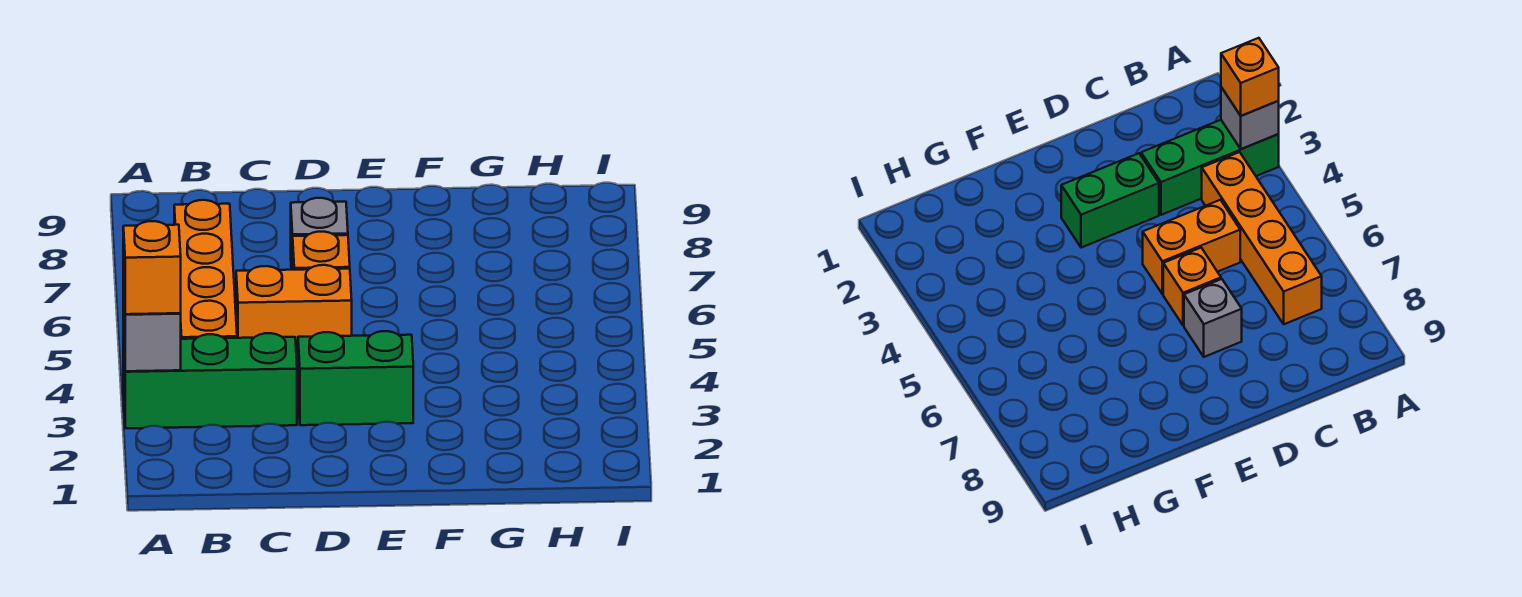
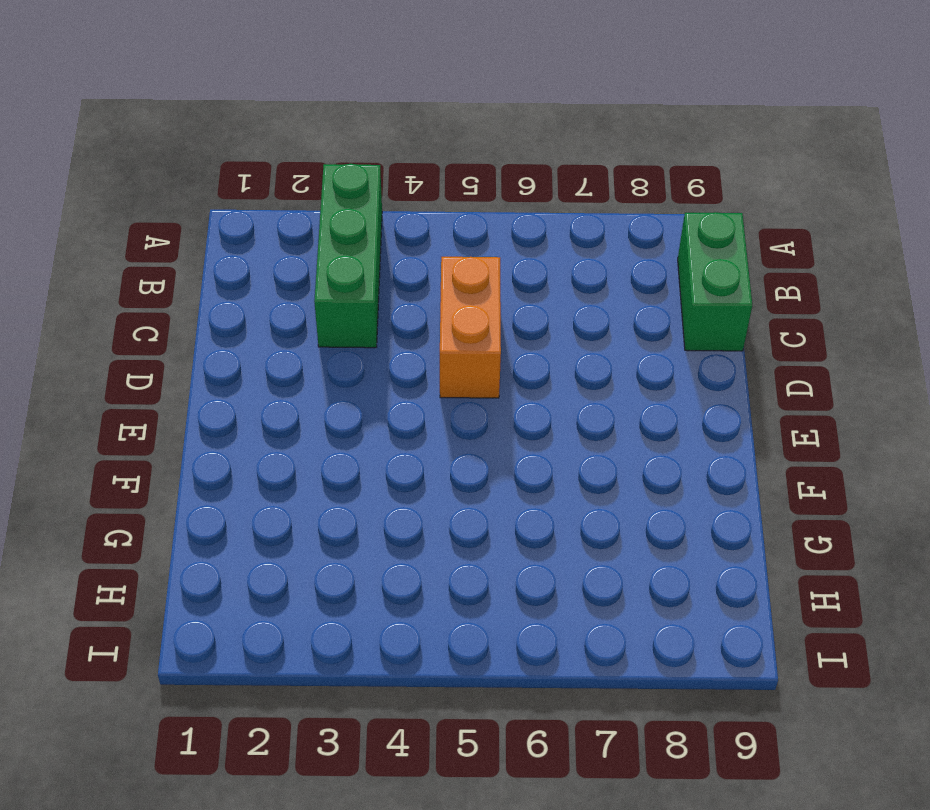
green 1x2 brick [678,212,752,351] -> green 1x2 brick moved to [298,331,413,425]
none -> orange 1x4 brick [174,200,237,339]
none -> orange 1x1 brick [293,232,350,270]

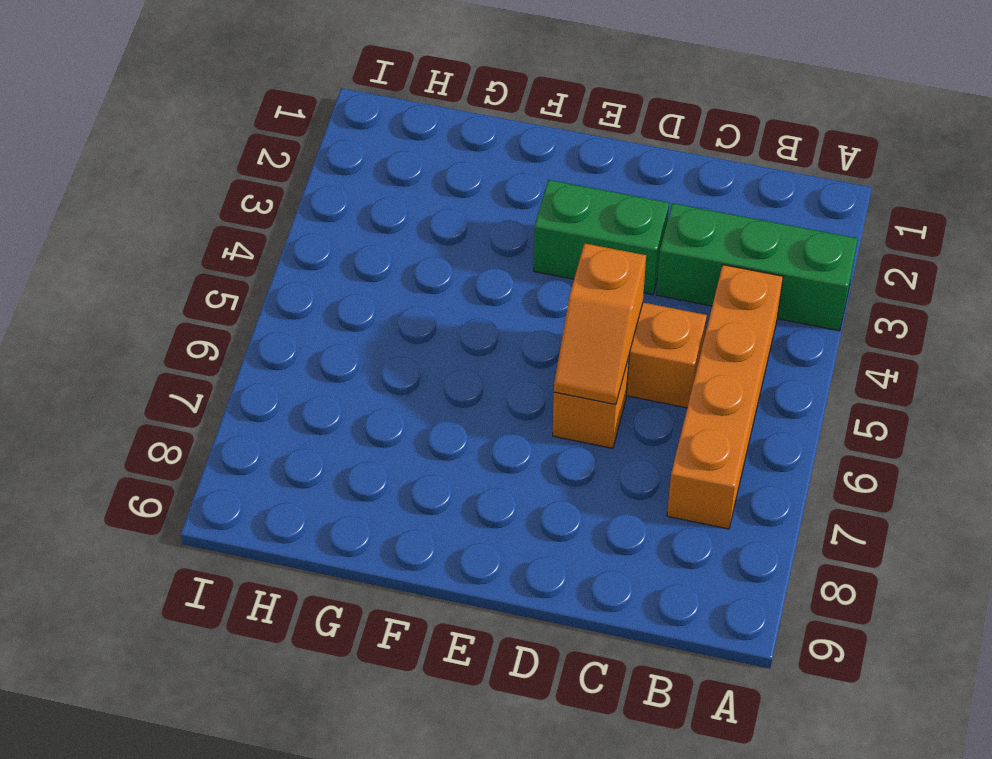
orange 1x2 slope [554,243,646,405] -> none
none -> grey 1x1 brick [291,198,348,270]
none -> grey 1x1 brick [123,284,181,371]

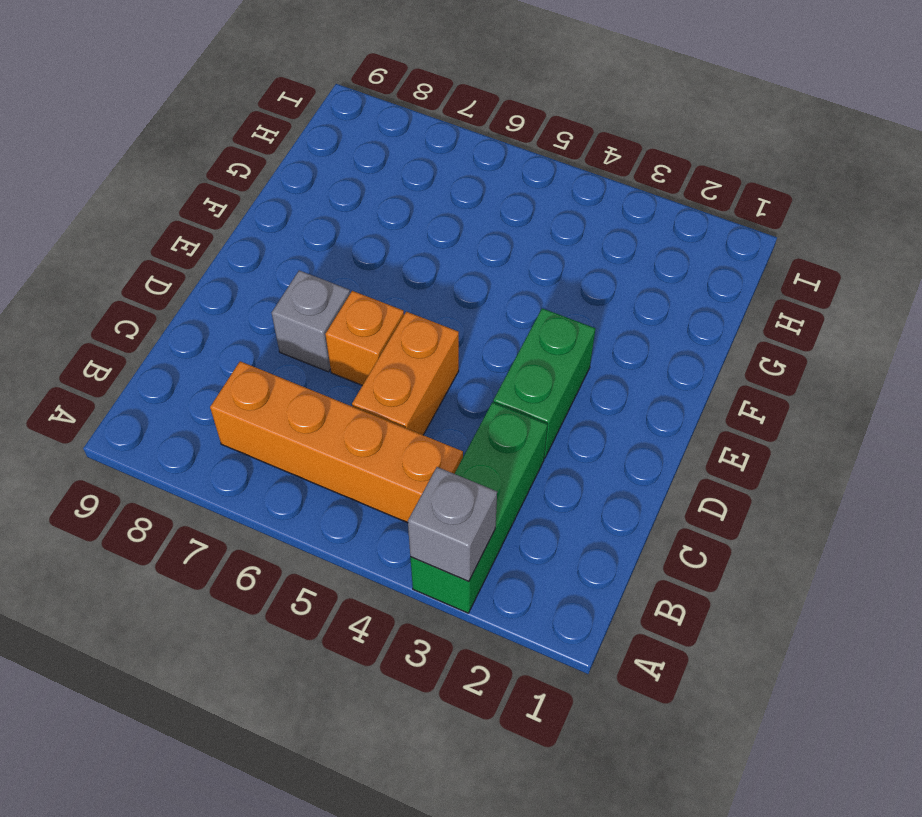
none -> orange 1x1 brick [123,221,181,314]

